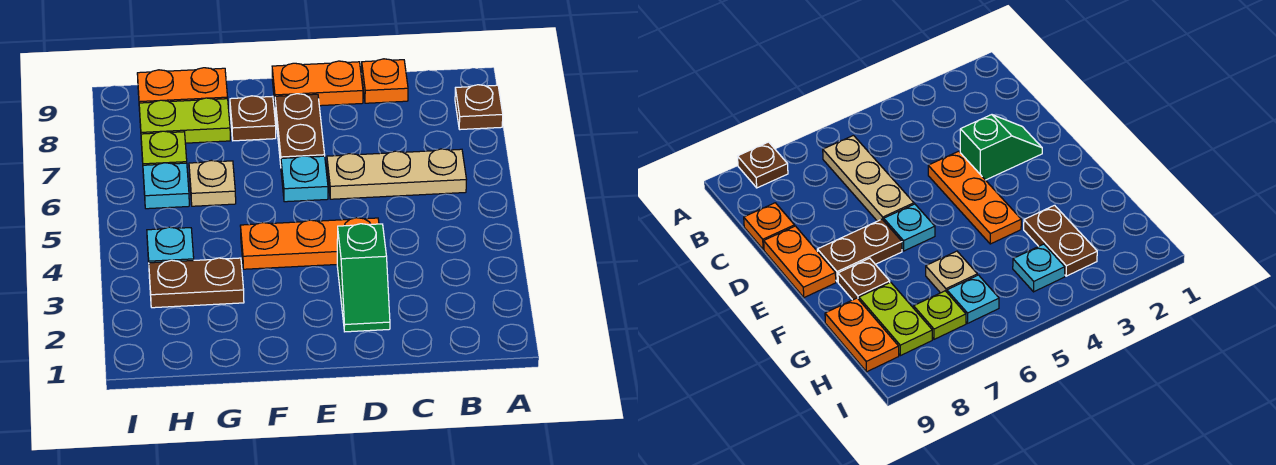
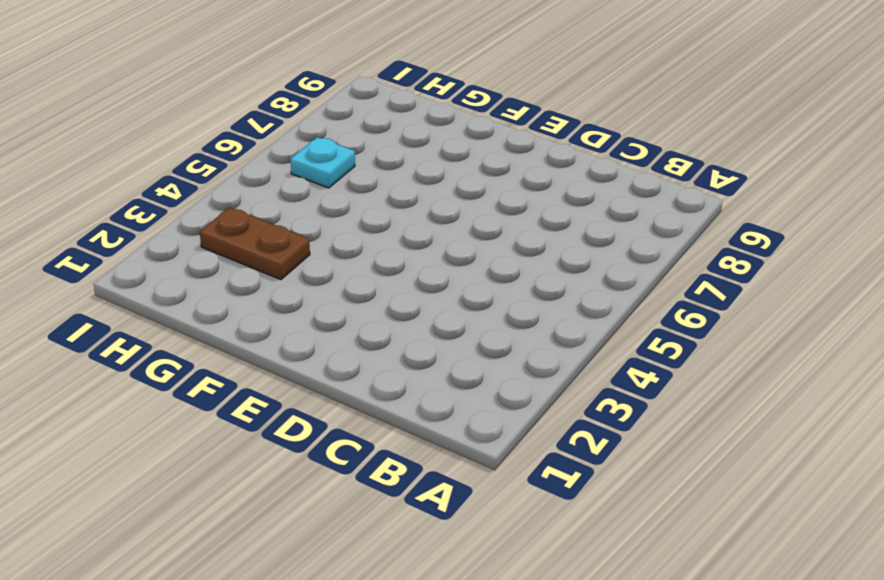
none -> brown 1x1 plate [455,85,503,130]
none -> tan 1x3 plate [327,149,466,199]
none -> orange 1x1 plate [362,59,408,103]

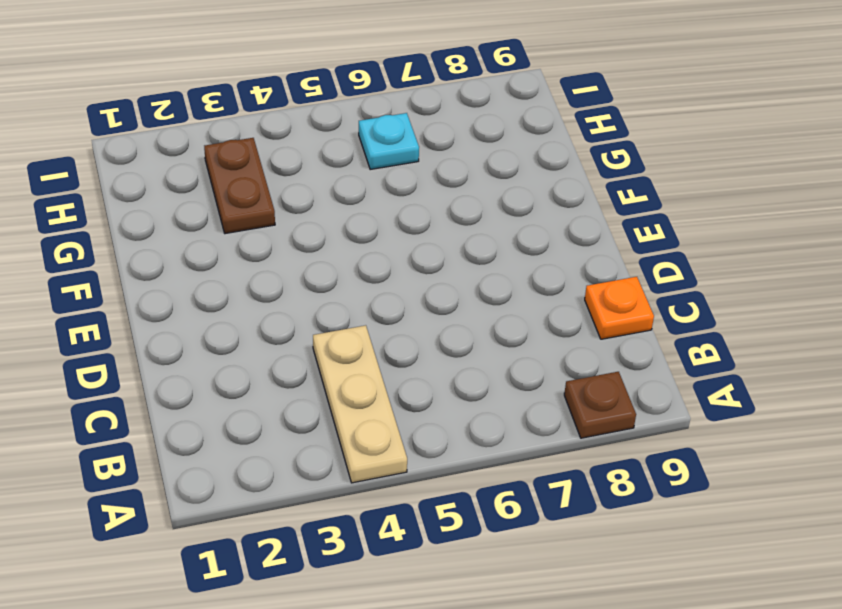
tan 1x3 plate [313,325,407,483] -> tan 1x3 plate moved to [327,149,466,199]
none -> green 1x2 slope [337,224,390,332]
none -> orange 1x3 plate [240,218,379,269]
none -> orange 1x2 plate [272,61,363,106]

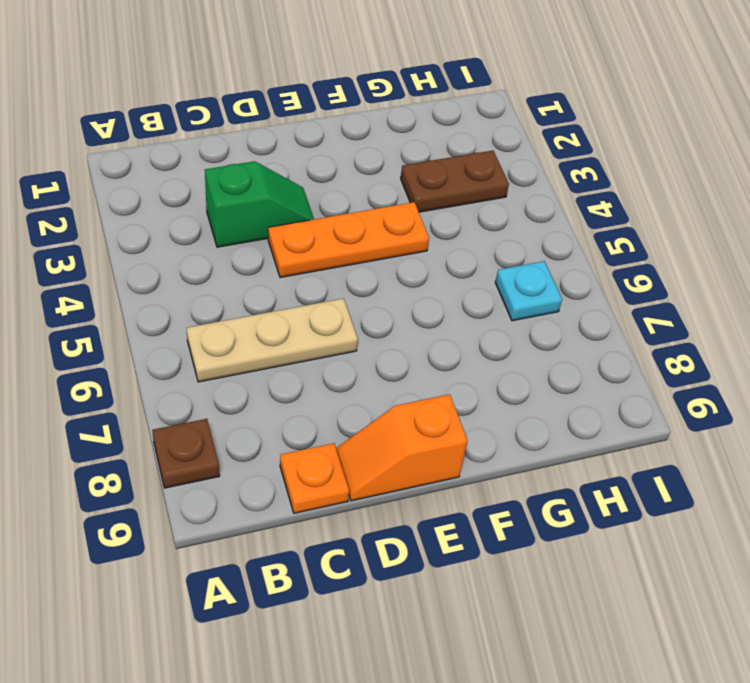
green 1x2 slope [205,161,314,247] -> green 1x2 slope turned to [337,224,390,332]
orange 1x2 slope [336,394,468,501] -> orange 1x2 plate [272,61,363,106]
none -> cyan 1x1 plate [281,156,328,202]
none -> brown 1x2 plate [275,94,325,165]
none -> brown 1x1 plate [230,96,276,141]

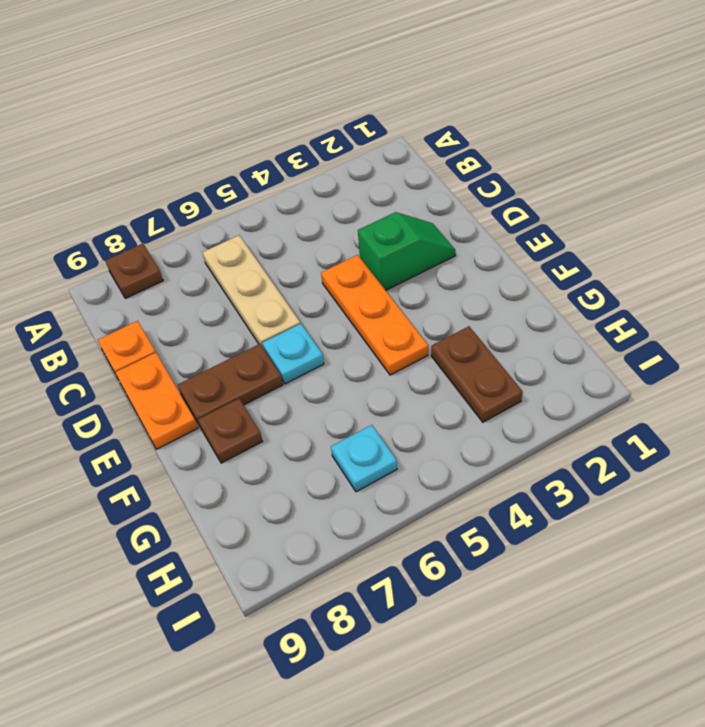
none -> tan 1x1 plate [189,160,236,206]
none -> lime 1x2 plate [139,98,230,143]
none -> orange 1x2 plate [137,68,228,103]

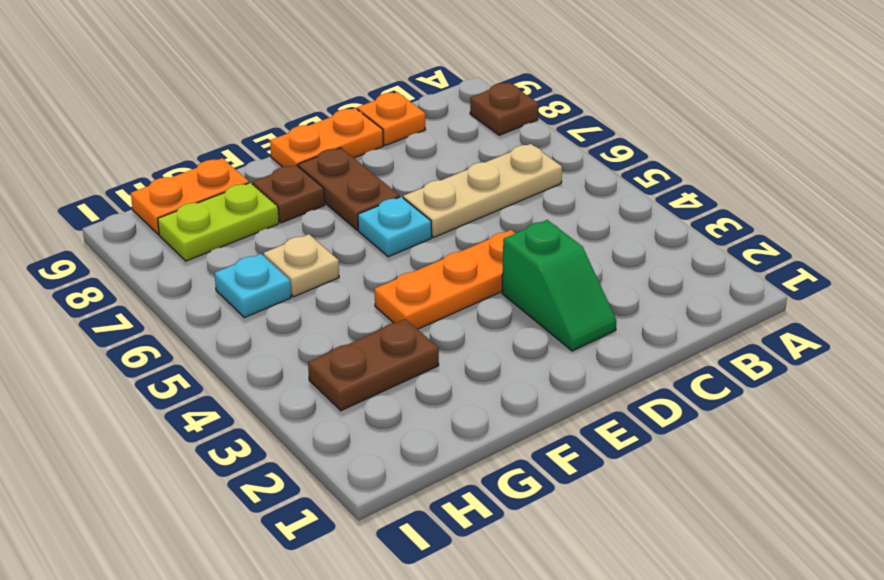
none -> cyan 1x1 plate [147,227,194,263]
none -> lime 1x1 plate [141,131,187,165]

